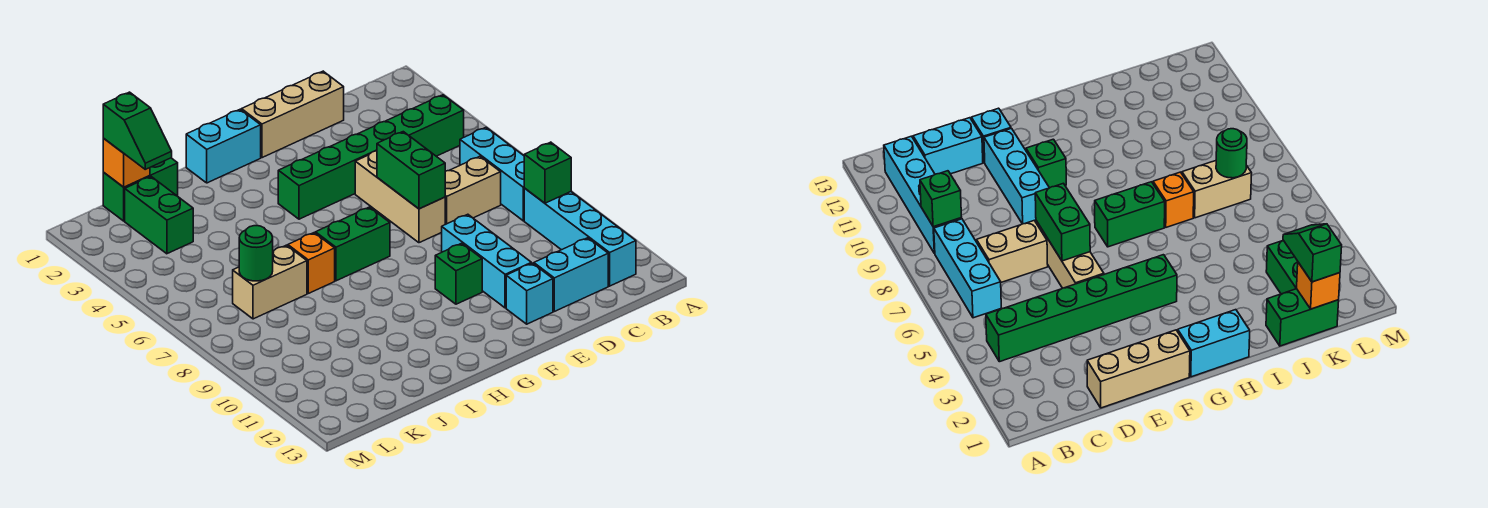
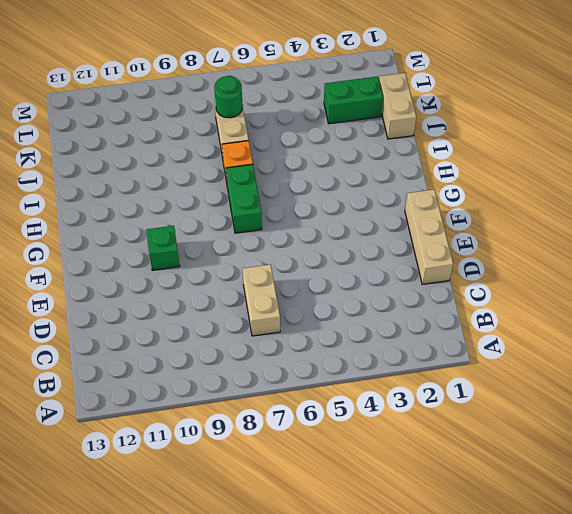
tan 1x2 brick [379,73,416,139] -> green 1x2 brick [103,158,178,221]
none -> green 1x6 brick [278,95,464,219]
none -> cyan 1x3 brick [460,127,524,221]
none -> cyan 1x4 brick [524,188,636,286]

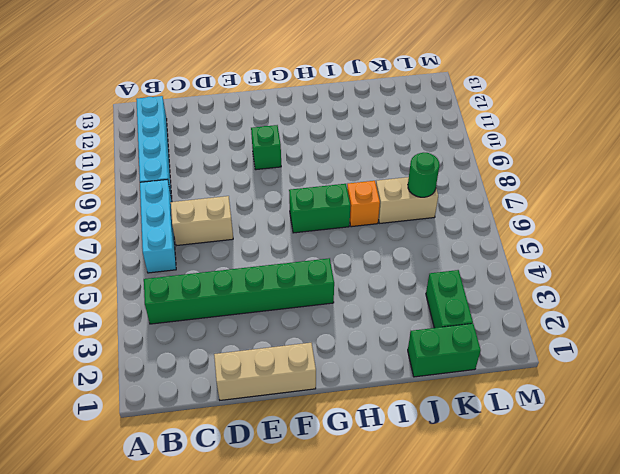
none -> cyan 1x2 brick [534,238,608,311]
none -> tan 1x3 brick [355,151,445,243]
none -> cyan 1x3 brick [442,214,531,308]

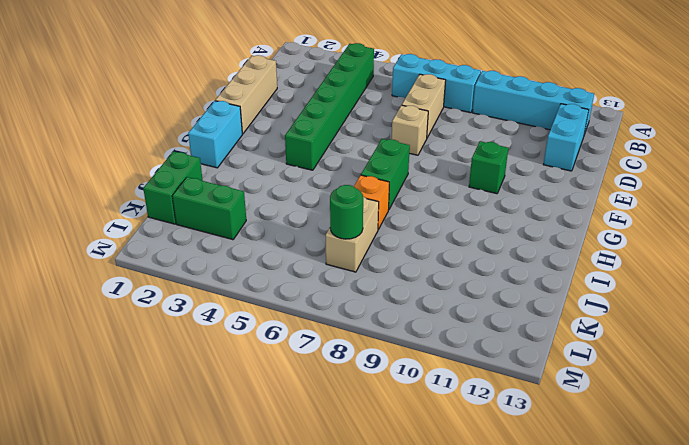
tan 1x1 brick [392,105,428,155] -> tan 1x3 brick [355,151,445,243]
none -> cyan 1x3 brick [442,214,531,308]
none -> cyan 1x1 brick [506,263,553,324]
none -> green 1x1 brick [524,142,571,203]

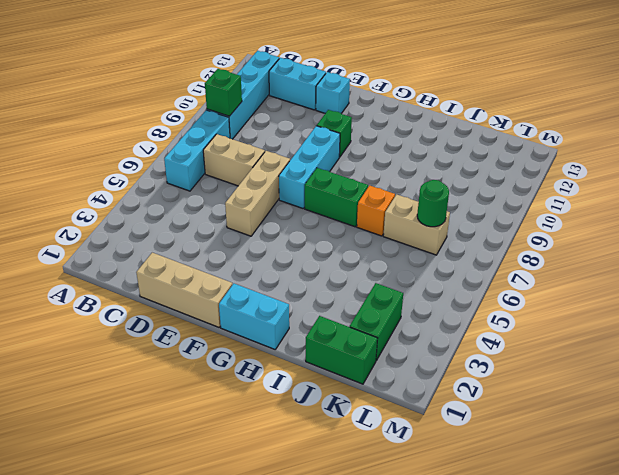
cyan 1x3 brick [279,126,340,209] -> cyan 1x3 brick moved to [442,214,531,308]
none -> green 1x6 brick [278,95,464,219]
none -> green 1x2 brick [377,132,445,209]
none -> orange 1x1 brick [103,138,150,187]

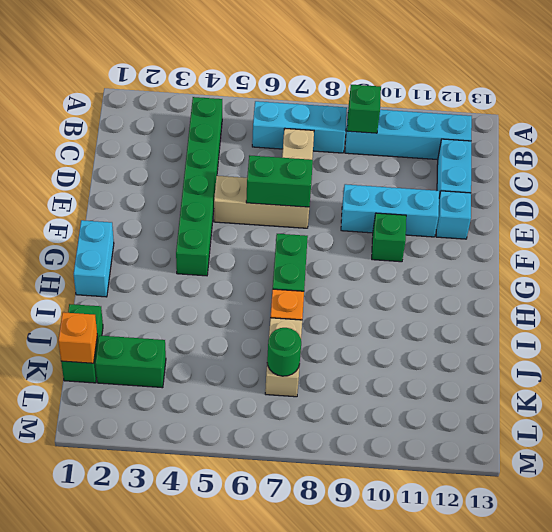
none -> tan 1x3 brick [241,71,344,158]
none -> green 1x2 slope [103,92,172,169]

